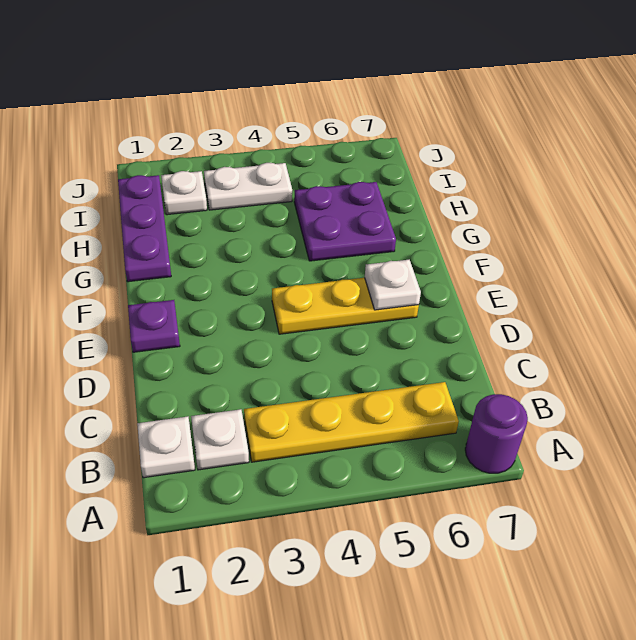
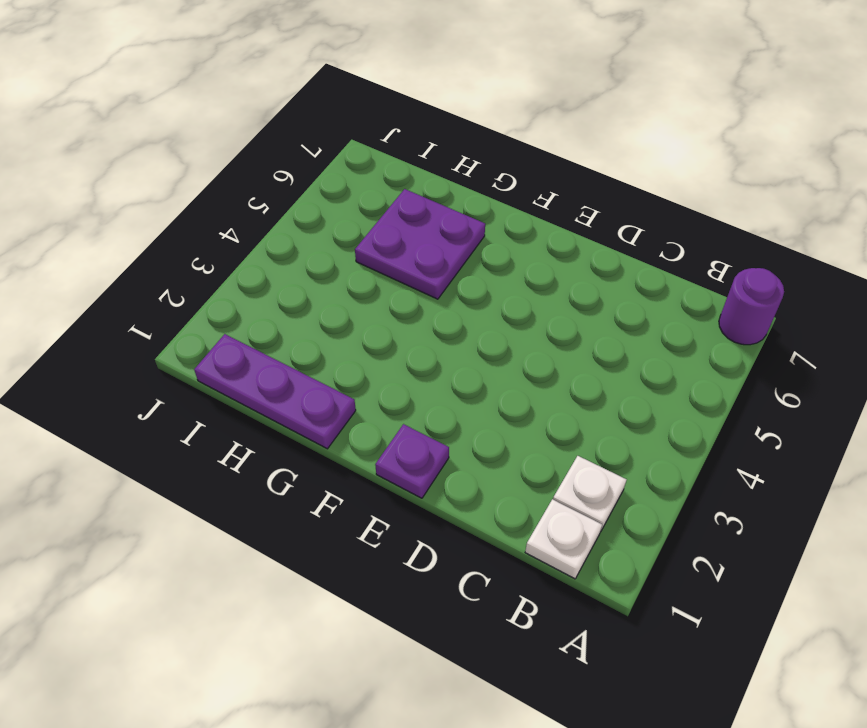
none -> yellow 1x4 plate [244,382,459,462]
none -> yellow 1x3 plate [272,278,419,334]

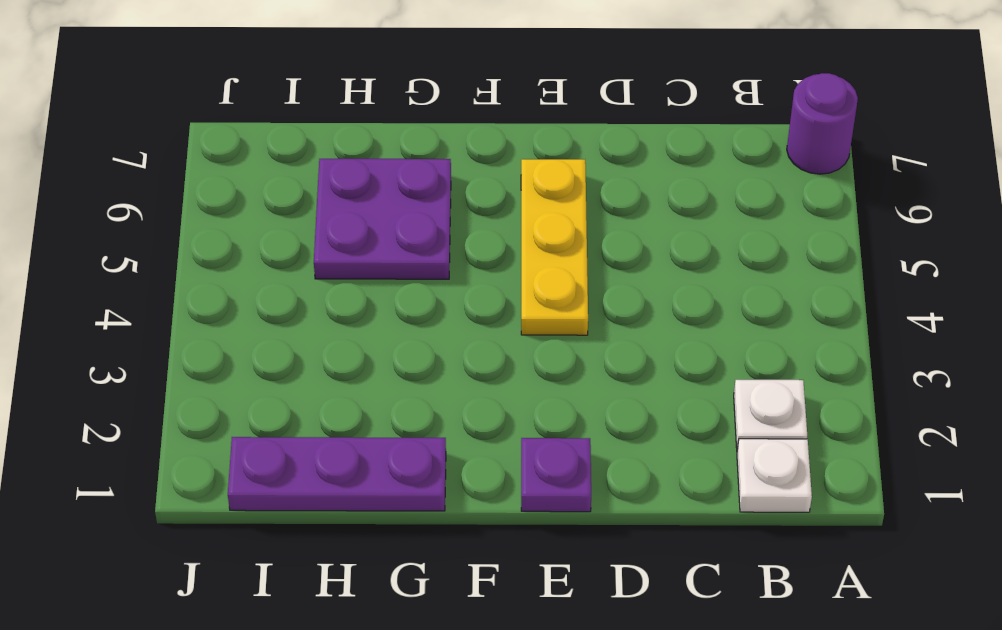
none -> yellow 1x4 plate [244,382,459,462]
none -> white 1x1 plate [161,171,207,215]

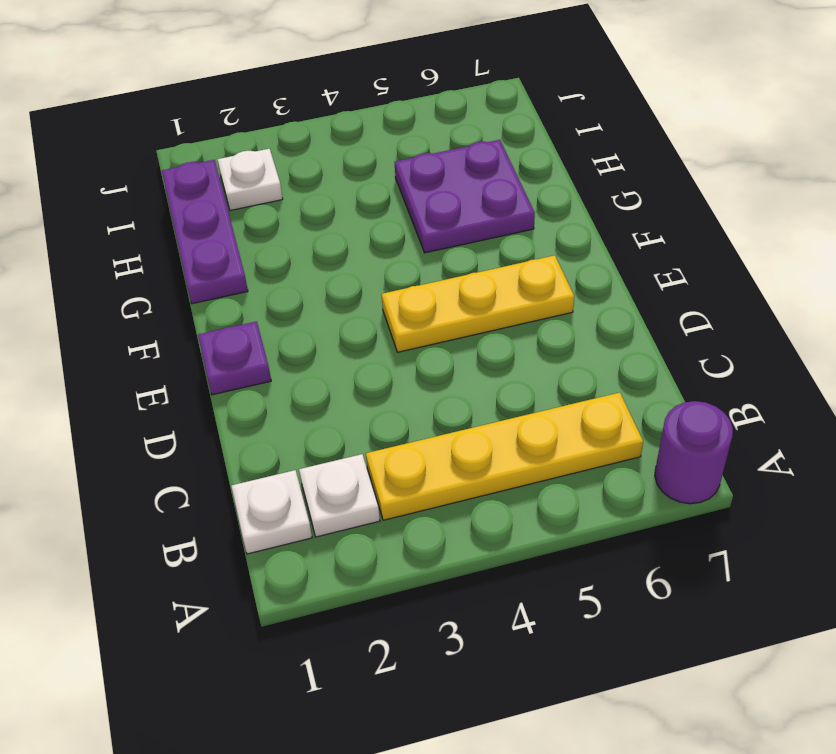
none -> white 1x2 plate [204,163,292,210]
none -> white 1x1 plate [365,260,421,310]

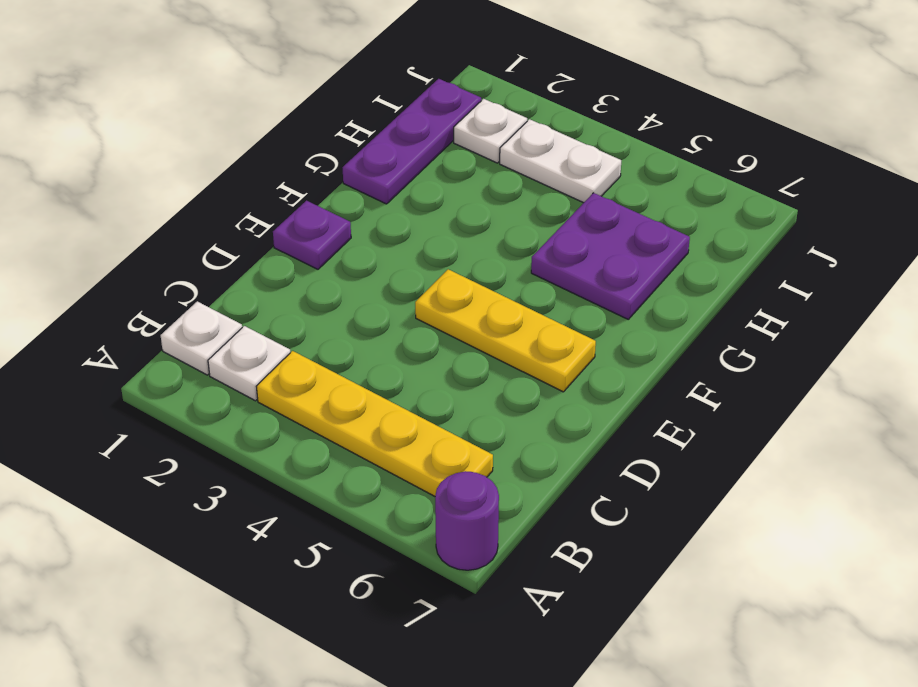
none -> white 1x1 plate [365,260,421,310]

